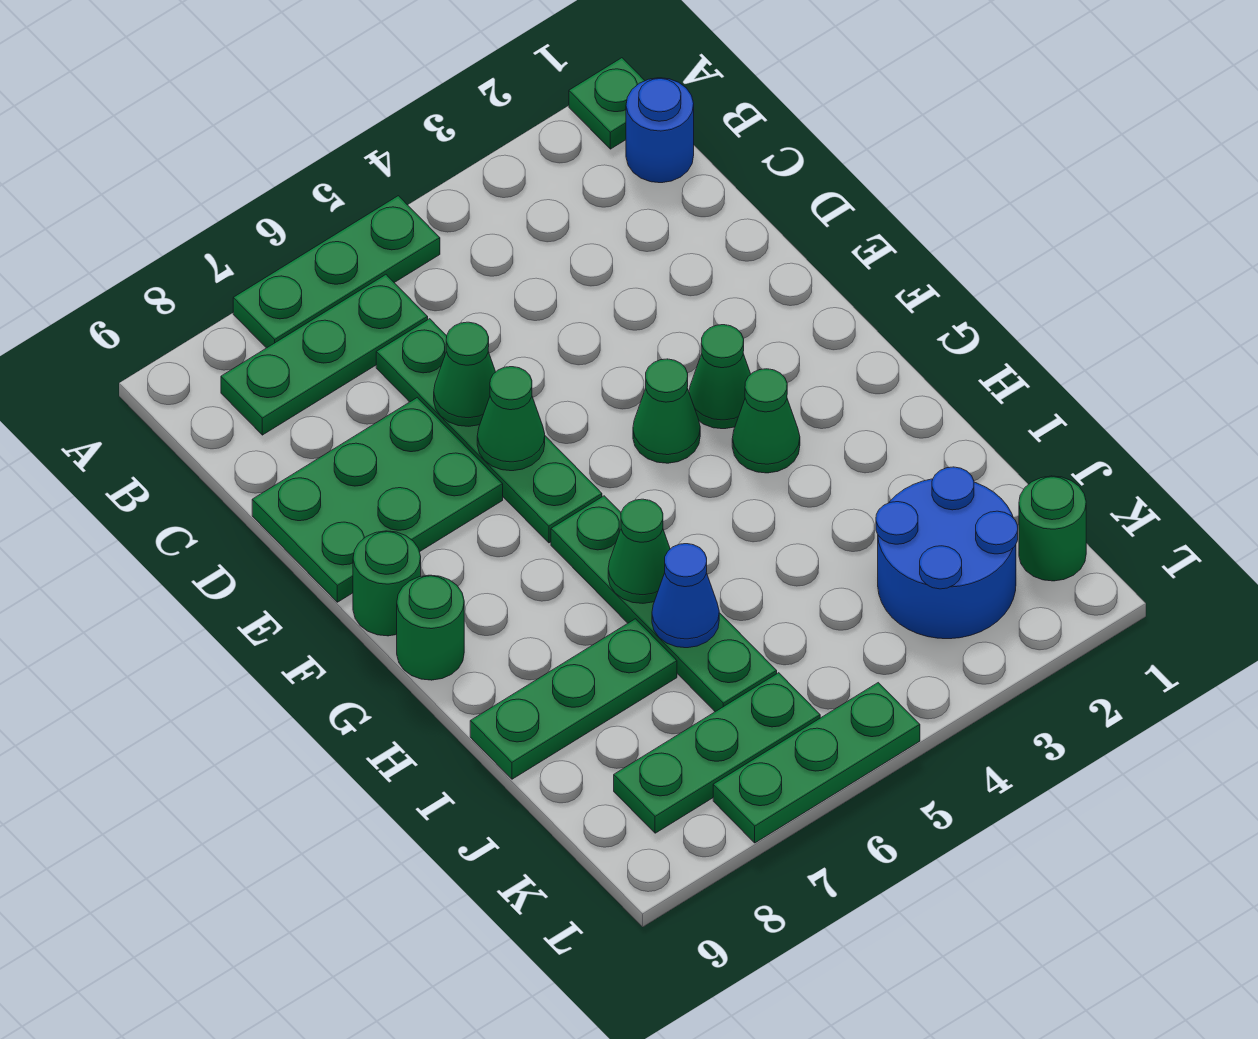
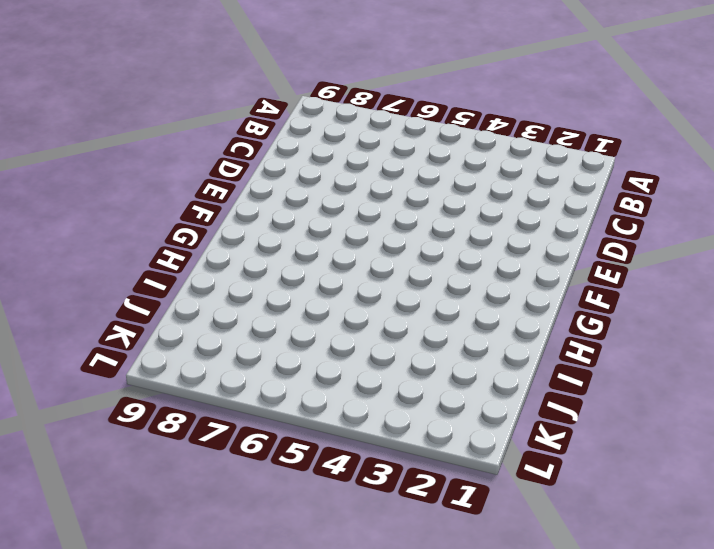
none -> green 1x1 plate [569,58,645,149]
none -> green 1x3 plate [233,196,440,348]
none -> blue 1x1 round brick [626,78,694,183]

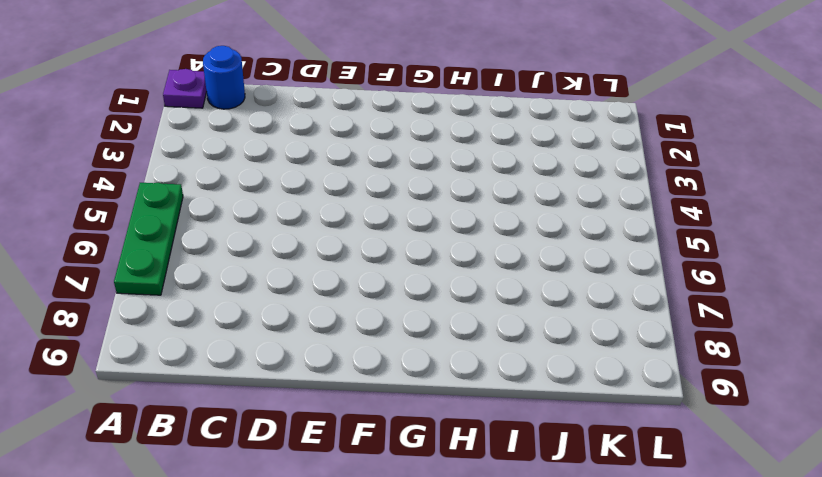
purple 1x1 plate [163,69,207,108] -> green 1x1 plate [569,58,645,149]
none -> green 1x3 plate [221,275,428,435]
none -> green 1x4 plate [376,319,602,543]
none -> green 2x3 plate [252,398,503,602]

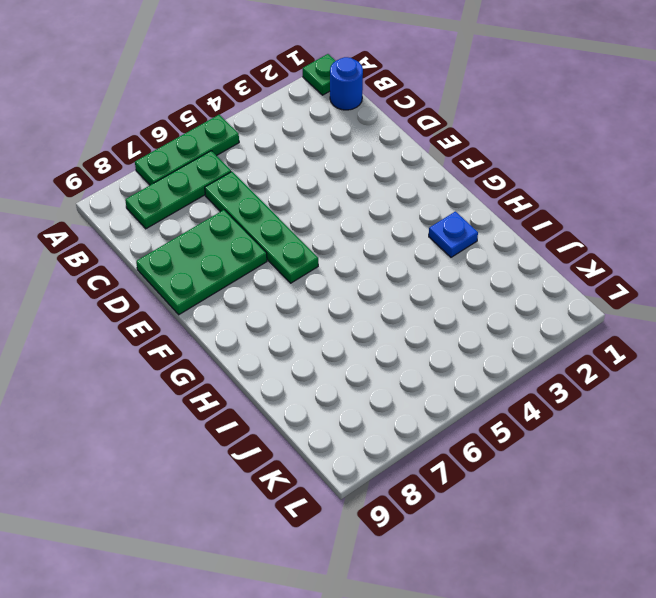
blue 1x1 plate [429,212,478,257] -> none
none -> green 1x1 cone [689,325,751,429]
none -> green 1x1 cone [633,359,700,463]
none -> green 1x1 round brick [353,531,421,636]

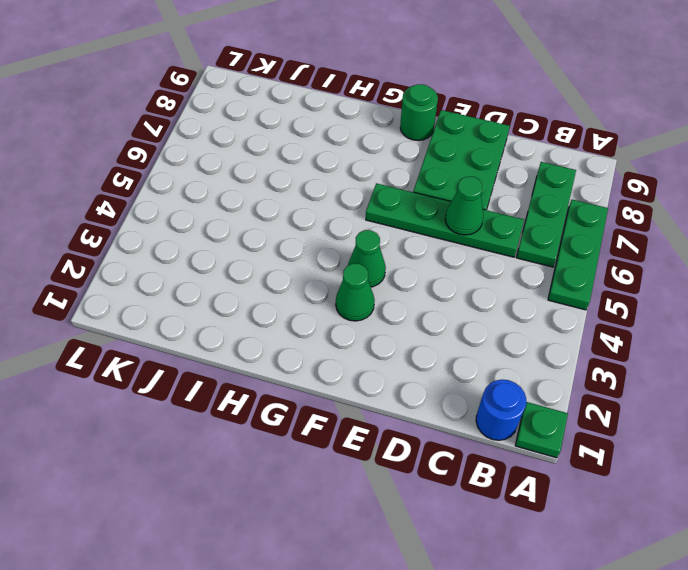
none -> green 1x1 cone [732,369,800,473]
none -> green 1x4 plate [551,496,777,712]
none -> green 1x1 round brick [397,575,464,680]

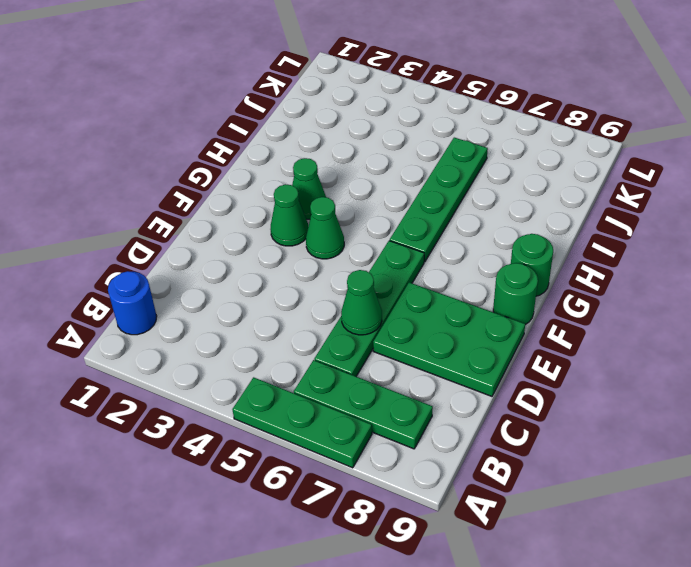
none -> green 1x1 plate [569,58,645,149]
none -> green 1x3 plate [470,619,677,779]
none -> blue 2x2 round brick [876,467,1018,639]

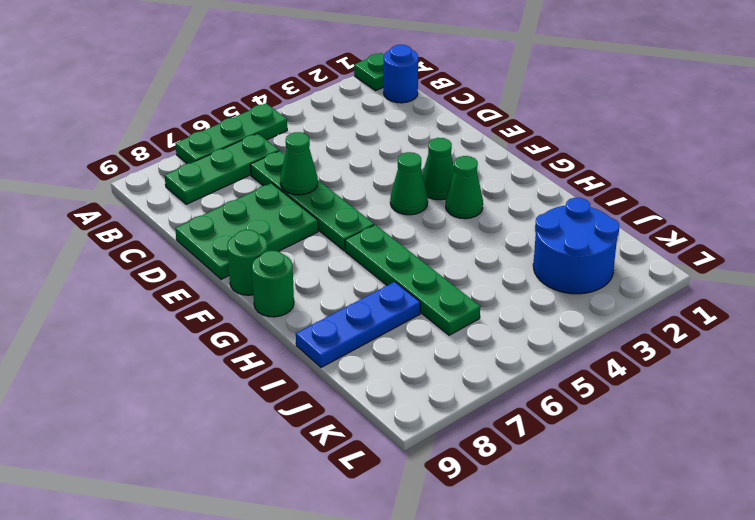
blue 1x3 plate [296,282,420,367] -> green 1x3 plate [470,619,677,779]
none -> green 1x1 round brick [1019,476,1086,581]
none -> green 1x3 plate [614,673,820,833]
none -> green 1x3 plate [713,683,920,843]

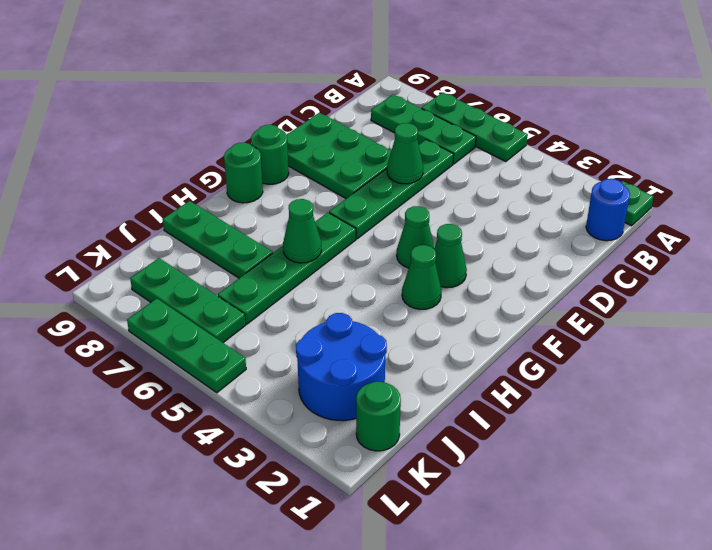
none -> green 1x1 cone [477,367,545,471]
none -> blue 1x1 cone [652,544,719,648]

